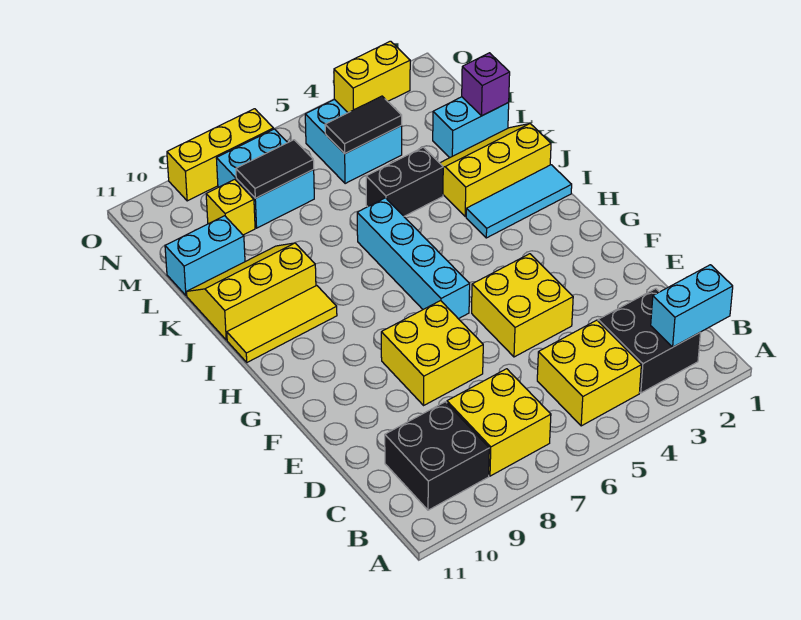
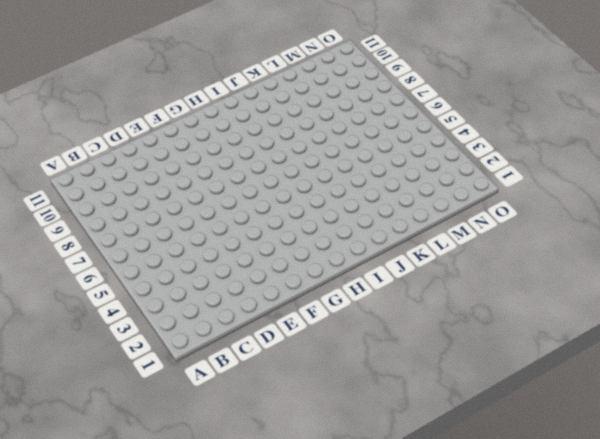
none -> black 2x2 brick [598,289,701,393]
none -> yellow 2x2 brick [537,320,641,426]
none -> yellow 2x2 brick [447,369,551,476]

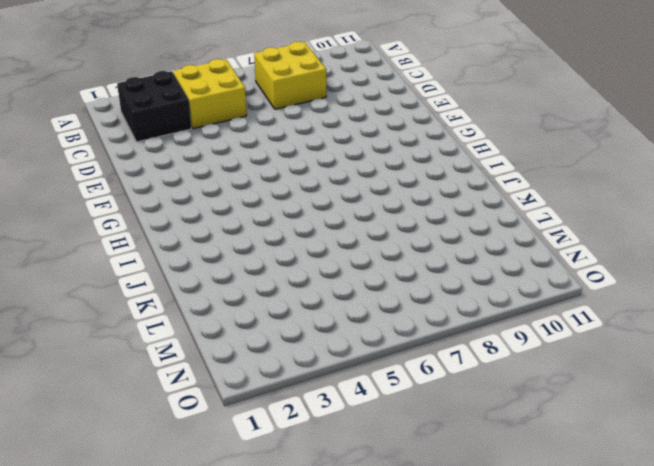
none -> black 2x2 brick [385,402,489,510]
none -> yellow 2x2 brick [472,254,573,357]
none -> yellow 2x2 brick [381,301,483,405]

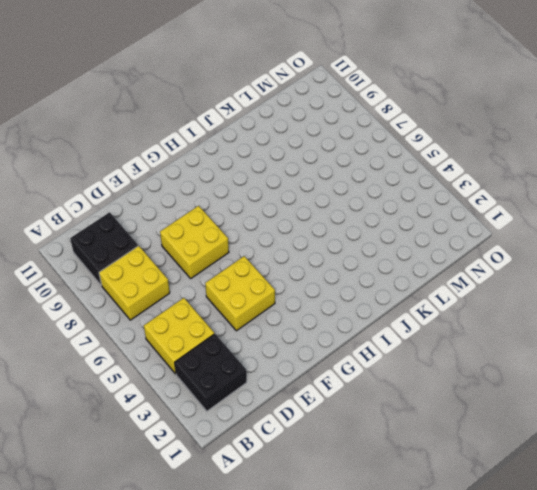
none -> cyan 1x4 brick [357,198,470,319]
none -> cyan 1x3 tile [466,165,572,238]
none -> yellow 1x3 tile [227,286,337,362]

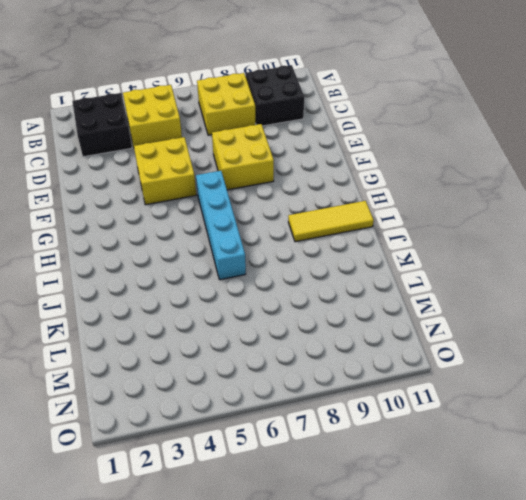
none -> cyan 1x3 tile [466,165,572,238]
none -> yellow 2x3 slope [440,124,551,217]
none -> yellow 2x3 slope [187,243,316,340]

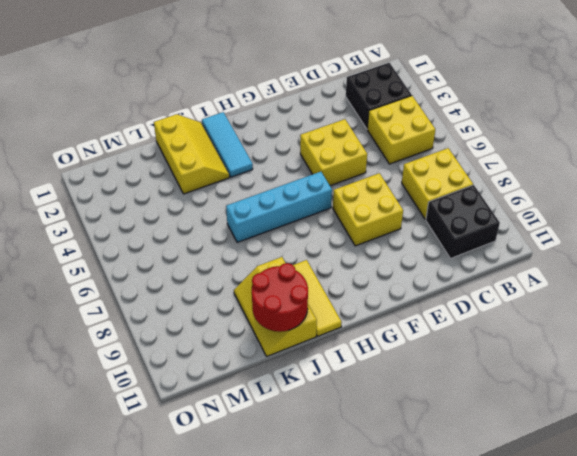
yellow 2x3 slope [154,114,229,194] -> yellow 2x3 slope turned to [440,124,551,217]
red 2x2 round brick [252,263,308,332] -> none
none -> black 1x2 brick [366,147,443,216]
none -> cyan 1x2 brick [433,97,509,158]
none -> cyan 1x2 brick [165,216,245,296]

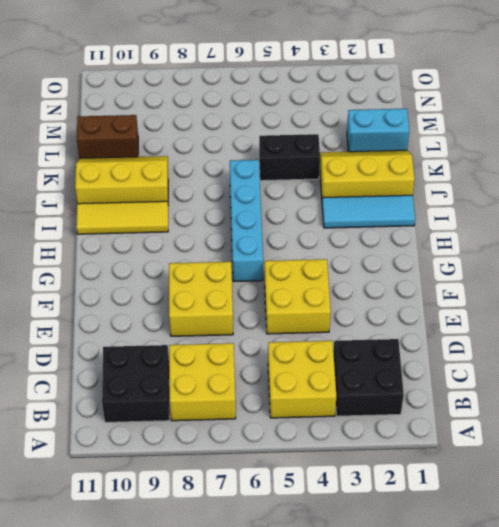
brown 1x2 brick [77,115,138,158] -> cyan 1x2 brick [165,216,245,296]
none -> cyan 2x2 brick [305,99,402,184]
none -> cyan 2x2 brick [216,129,314,228]
none -> yellow 1x1 brick [206,179,255,235]

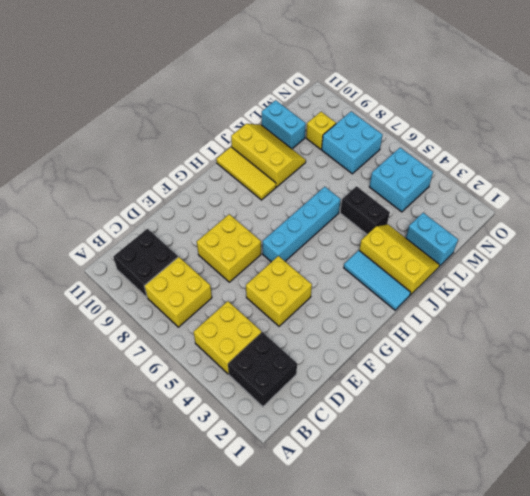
none -> yellow 1x3 brick [167,109,274,201]
none -> cyan 1x2 brick [651,265,733,347]
none -> purple 1x1 brick [462,53,510,116]

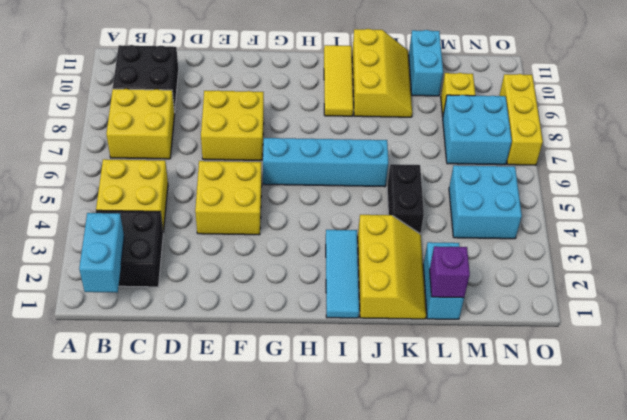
none -> black 1x2 tile [325,96,402,154]
none -> black 1x2 tile [236,140,314,198]
none -> yellow 1x2 brick [334,41,410,113]

